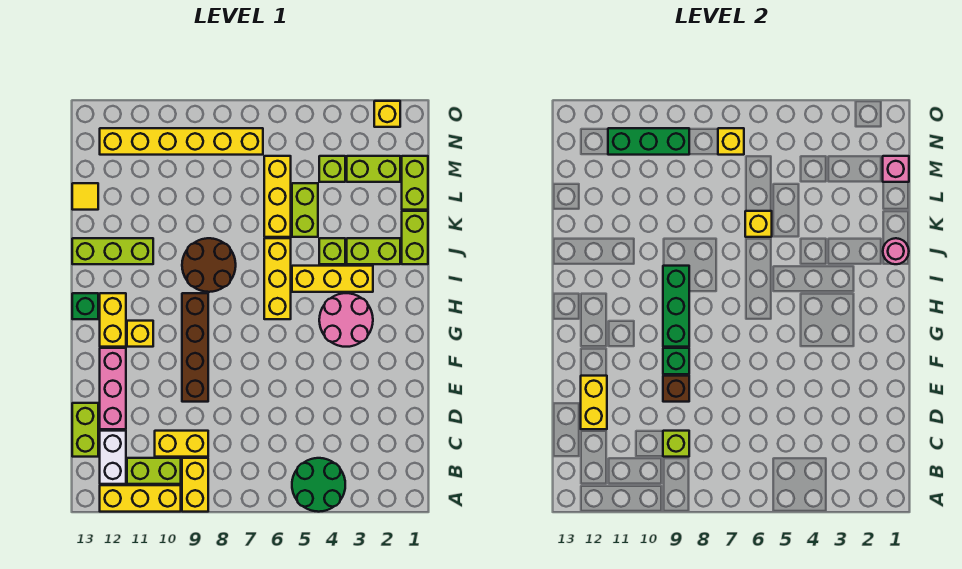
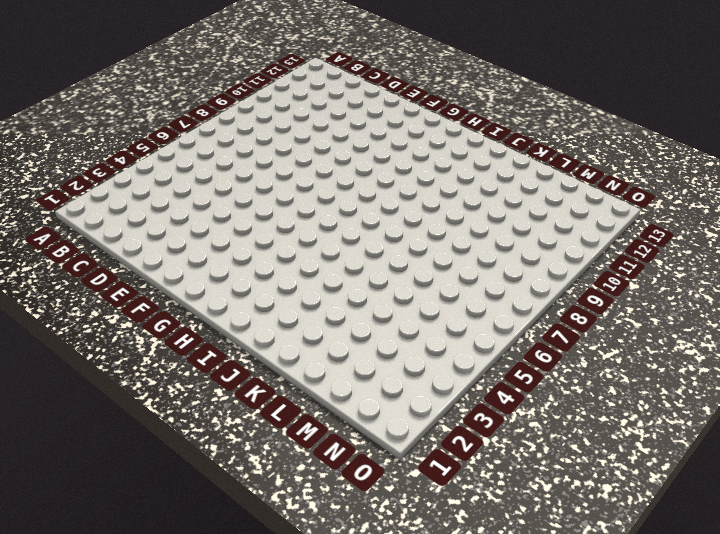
none -> green 2x2 round brick [292,458,345,512]
none -> yellow 1x2 brick [182,458,208,512]
none -> yellow 1x3 brick [100,485,181,512]
none -> lime 1x2 brick [127,458,181,484]

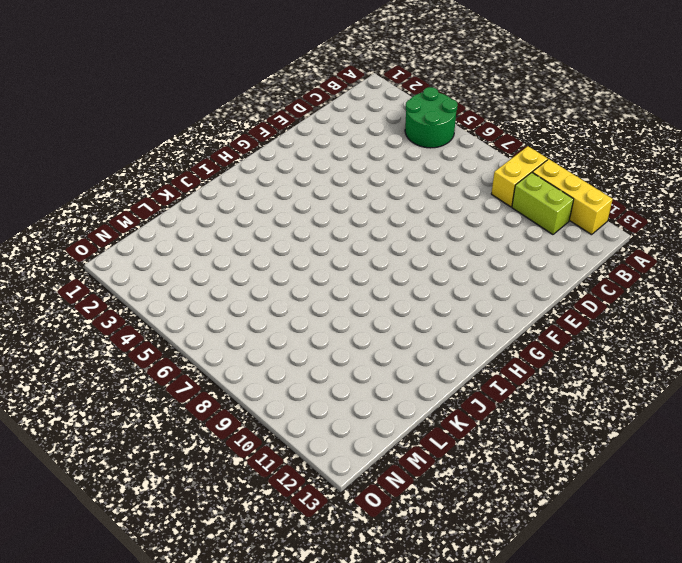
none -> white 1x2 brick [100,431,126,484]
none -> yellow 1x2 brick [155,431,208,457]
none -> lime 1x2 brick [72,403,98,457]
none -> pink 1x3 brick [100,348,126,429]

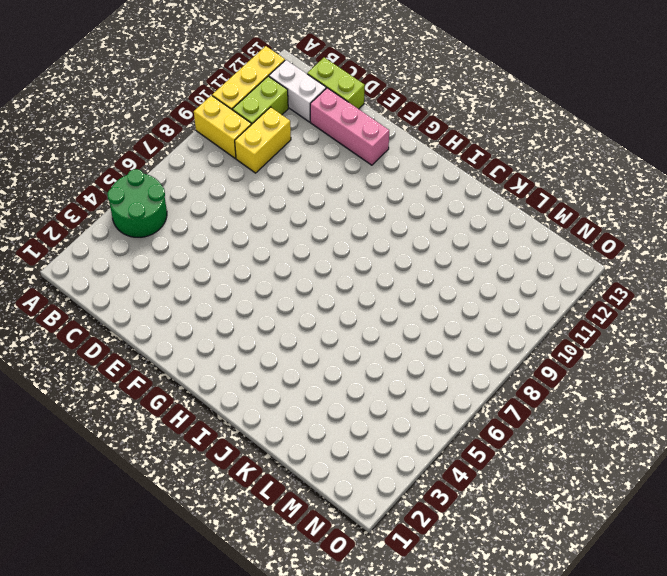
none -> brown 1x4 brick [182,293,208,402]
none -> pink 2x2 round brick [319,293,373,347]
none -> yellow 1x1 brick [127,321,153,347]
none -> yellow 1x2 brick [100,293,126,347]

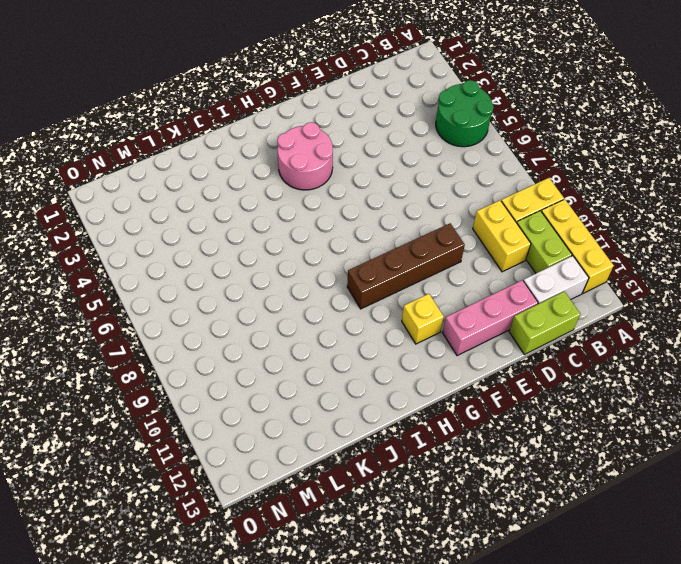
none -> yellow 1x2 brick [100,293,126,347]
none -> yellow 1x3 brick [264,238,291,319]
none -> green 1x1 brick [72,293,98,319]
none -> yellow 1x3 brick [292,266,373,292]

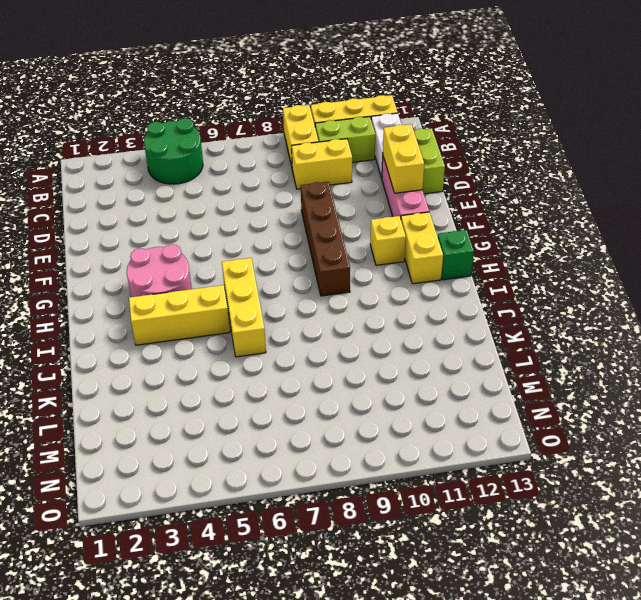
none -> brown 2x2 round brick [182,238,236,292]
none -> lime 1x2 brick [402,211,428,264]
none -> lime 1x2 brick [347,238,400,264]
none -> lime 1x1 brick [319,238,345,264]

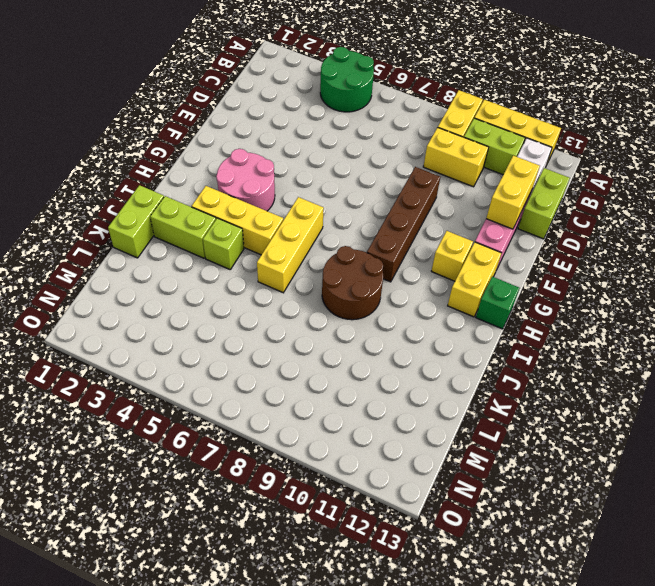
none -> lime 1x3 brick [72,238,153,264]
none -> lime 1x2 brick [292,183,318,237]
none -> yellow 1x3 brick [264,156,291,237]
none -> lime 1x2 brick [402,156,428,210]

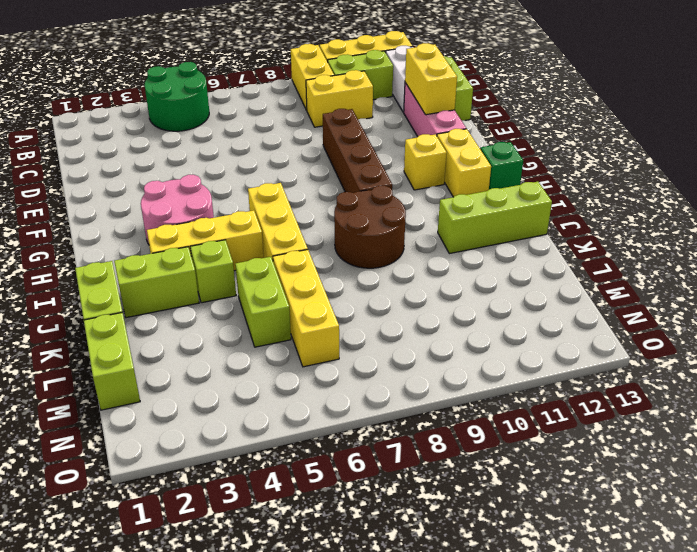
none -> yellow 1x1 tile [72,183,98,210]
none -> lime 1x2 brick [347,156,400,182]
none -> lime 1x1 brick [319,156,345,182]
none -> yellow 1x6 brick [100,128,263,155]

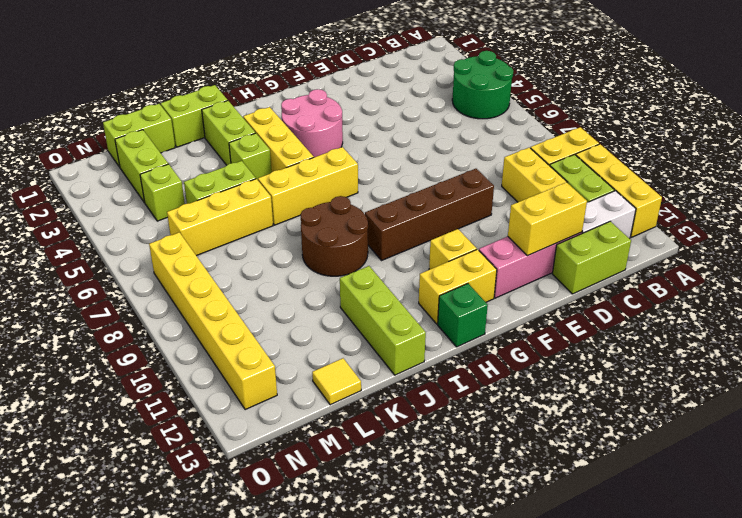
none -> yellow 1x1 brick [374,101,400,127]
none -> lime 1x1 brick [663,431,689,457]
none -> brown 1x1 brick [663,376,689,402]
none -> green 1x1 brick [663,348,689,374]

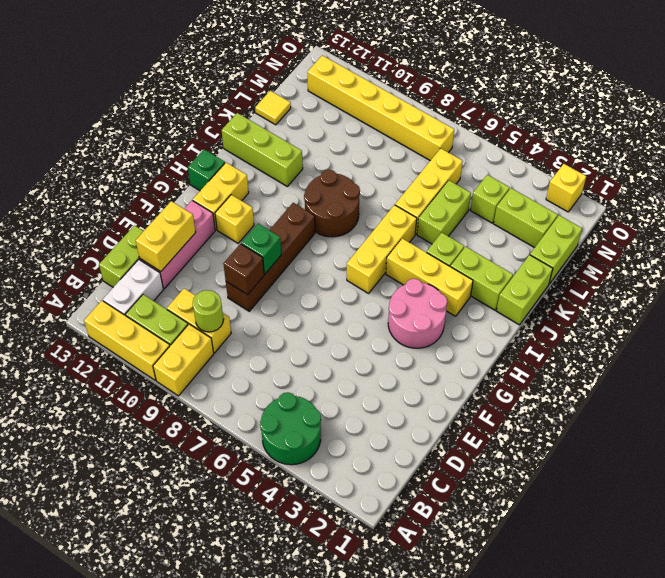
lime 1x1 round brick [193,290,224,332] -> lime 1x1 brick [663,431,689,457]
none -> green 1x3 brick [663,266,689,347]
none -> pink 1x1 round brick [883,238,909,264]
none -> yellow 1x1 brick [745,211,772,237]
none -> pink 1x1 brick [883,156,909,182]

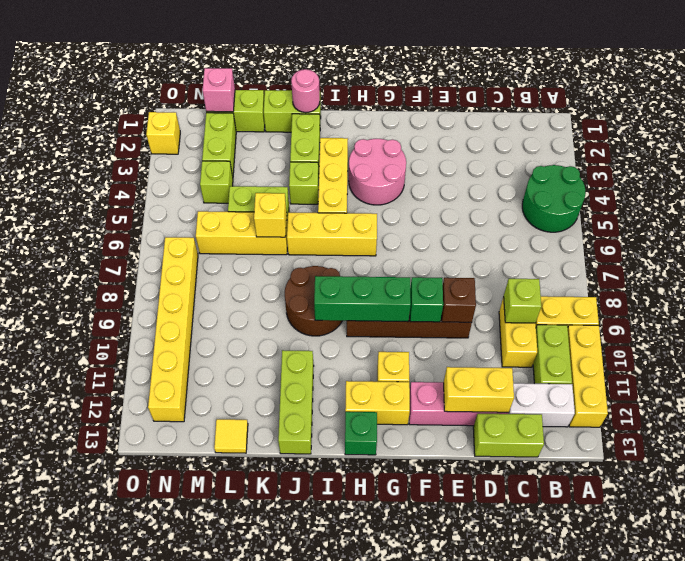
none -> yellow 1x1 brick [718,128,744,155]
none -> green 1x3 brick [608,128,689,155]

